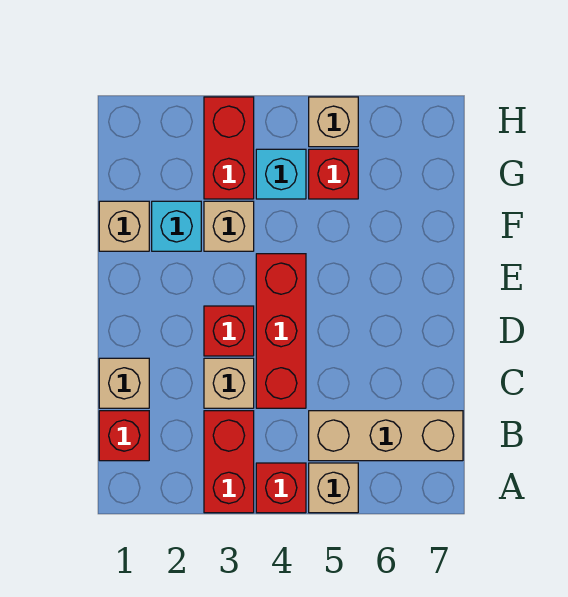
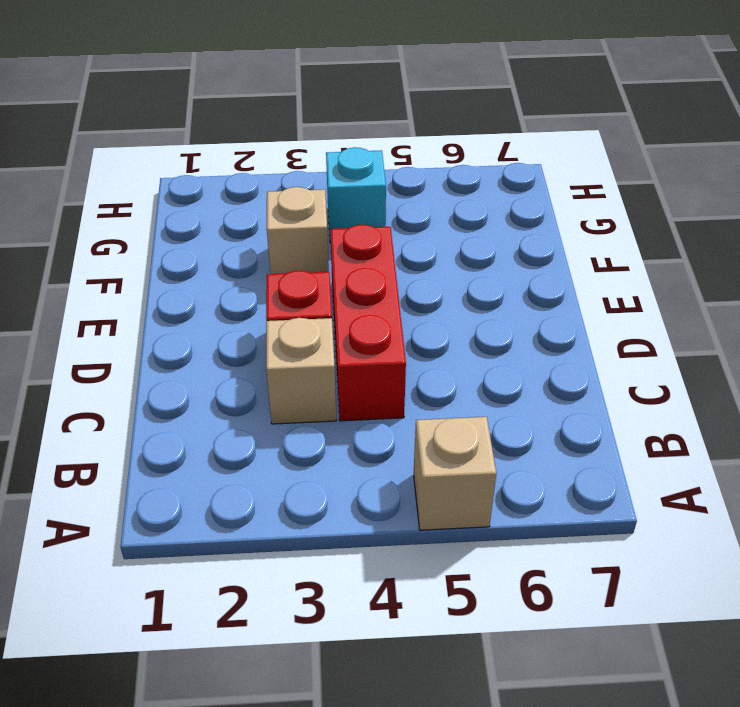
none -> red 1x2 brick [204,411,254,513]
none -> red 1x1 brick [256,463,306,513]
none -> red 1x1 brick [99,411,149,461]

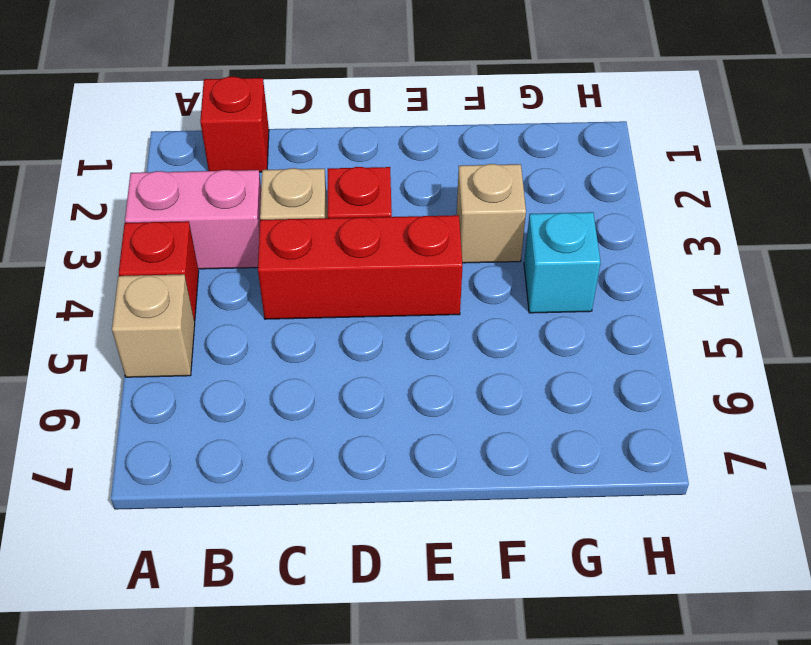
pink 1x2 brick [125,170,261,269] -> red 1x2 brick [204,411,254,513]
none -> tan 1x3 brick [309,411,463,461]
none -> tan 1x1 brick [99,358,149,408]
none -> tan 1x1 brick [99,201,149,251]

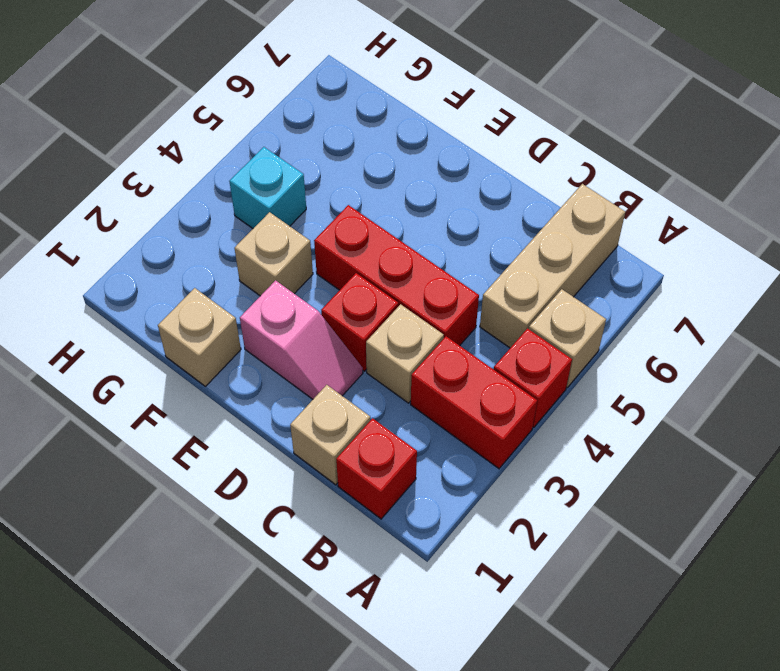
pink 1x2 slope [240,280,363,399] -> none
none -> cyan 1x1 brick [152,201,201,251]
none -> red 1x2 brick [204,97,254,199]
none -> red 1x1 brick [309,149,358,199]

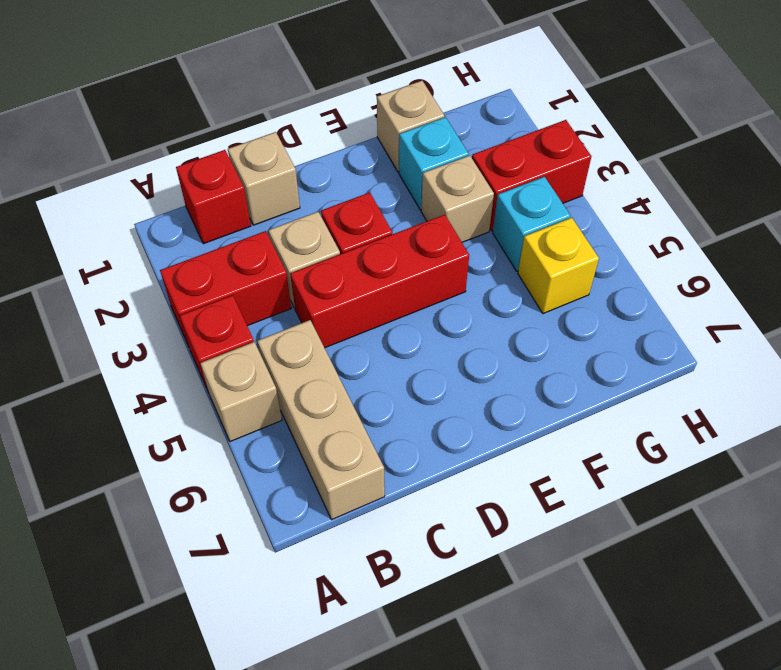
yellow 1x1 brick [518,218,599,314] -> red 1x1 brick [309,149,358,199]
none -> tan 1x1 brick [309,97,358,147]

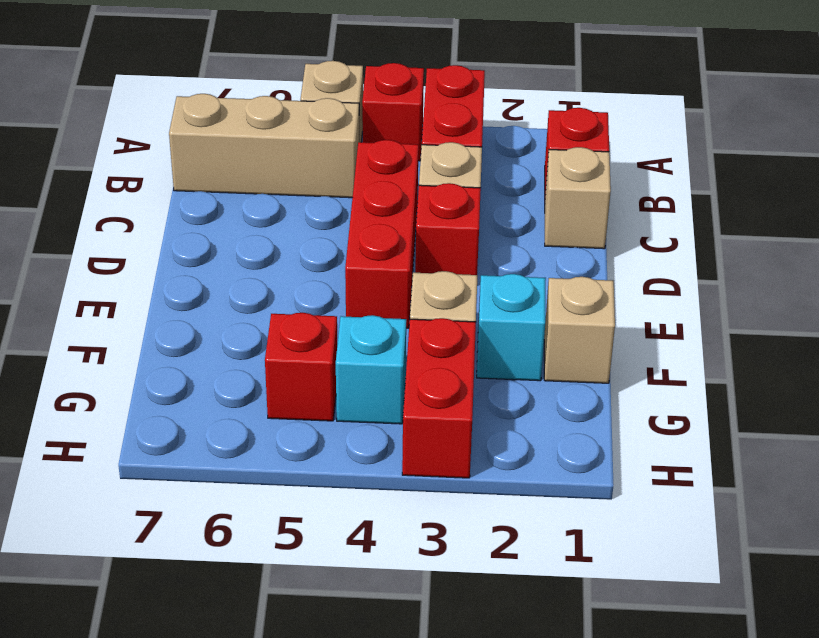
none -> tan 1x1 brick [309,97,358,147]

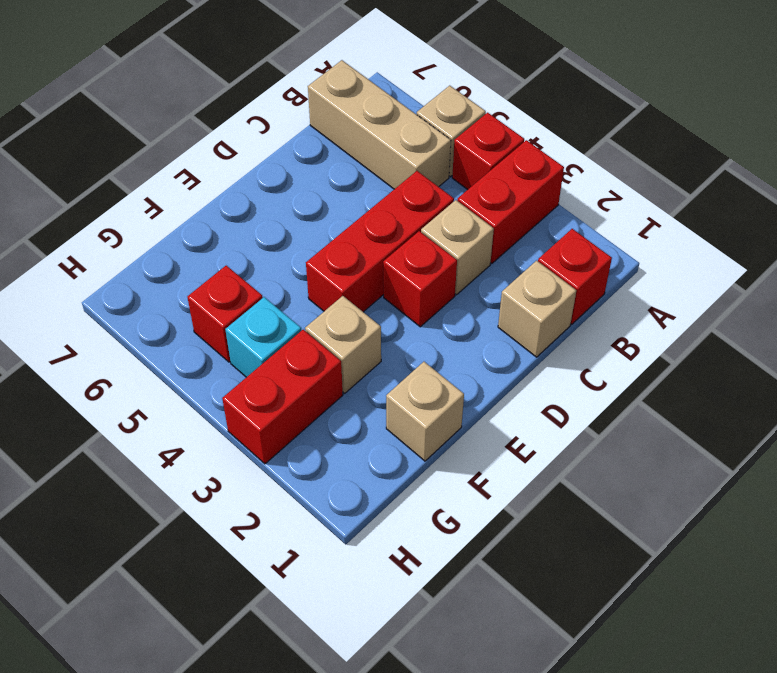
none -> cyan 1x1 brick [152,201,201,251]
none -> tan 1x1 brick [309,97,358,147]

